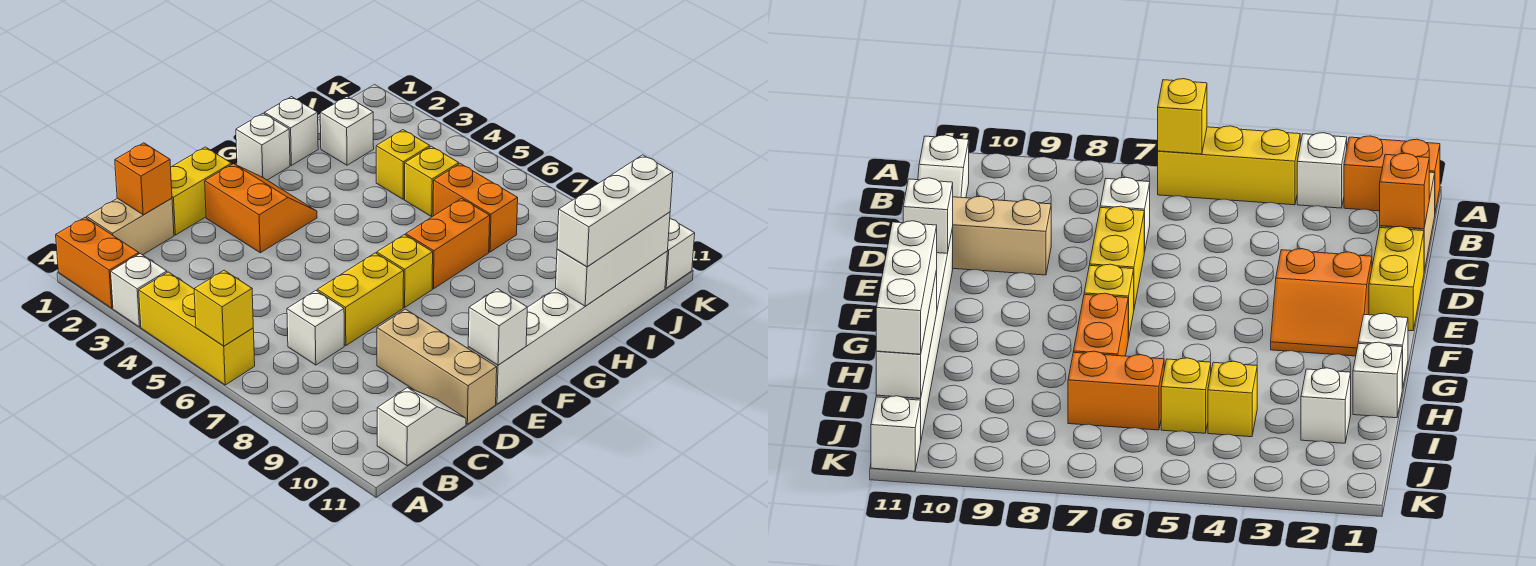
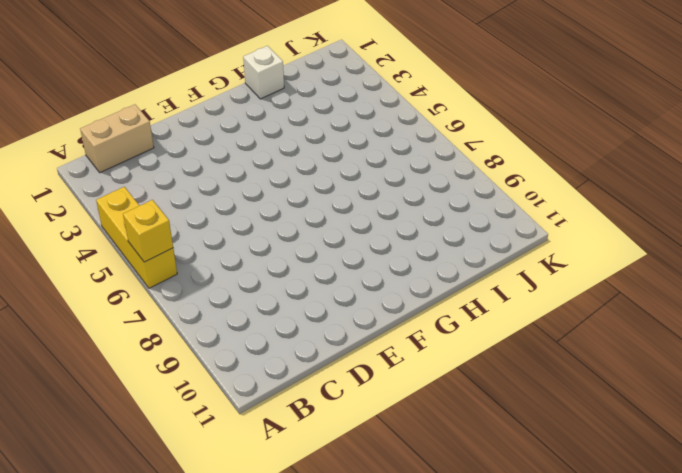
none -> orange 1x2 brick [56,217,139,308]
none -> white 1x1 brick [111,254,167,327]
none -> white 1x2 slope [377,388,466,466]

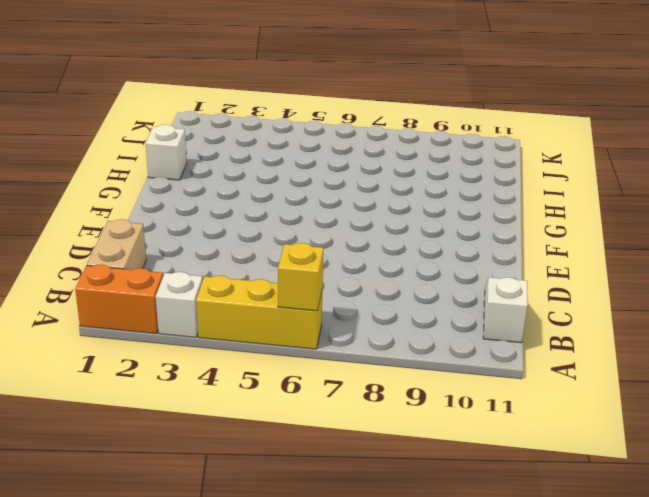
none -> white 1x1 brick [287,291,344,365]
none -> yellow 1x2 brick [171,147,231,235]
none -> yellow 1x2 brick [317,253,404,346]

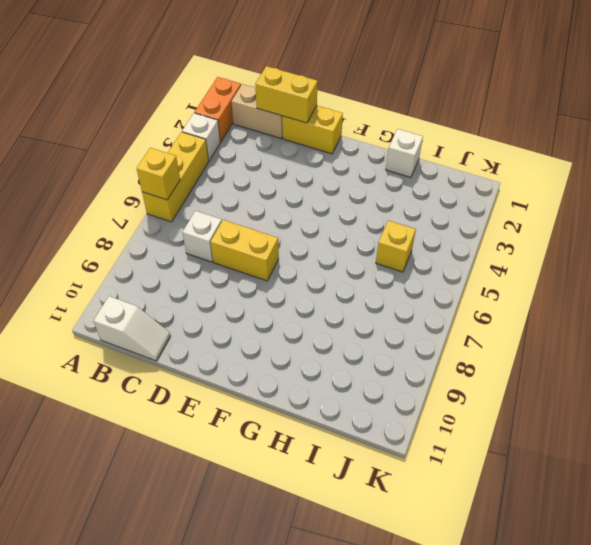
yellow 1x2 brick [255,66,318,123] -> orange 1x1 brick [115,143,172,215]
none -> tan 1x3 brick [377,309,497,424]
none -> orange 2x2 slope [205,164,317,253]
none -> white 1x6 brick [468,251,668,404]

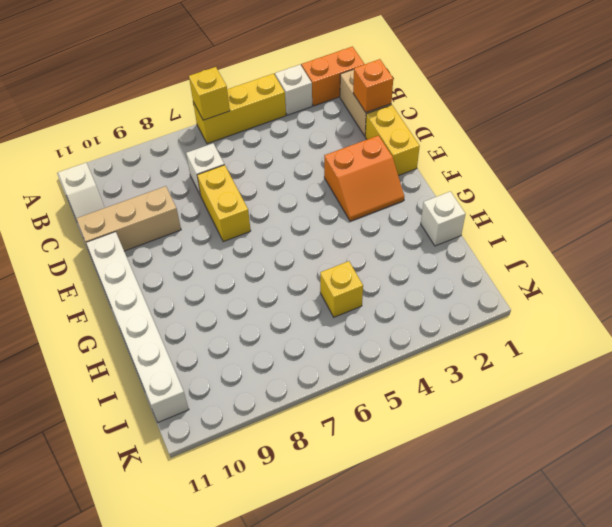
none -> yellow 1x1 brick [377,235,433,307]
none -> white 1x1 brick [236,113,290,180]
none -> orange 1x2 brick [406,199,490,289]

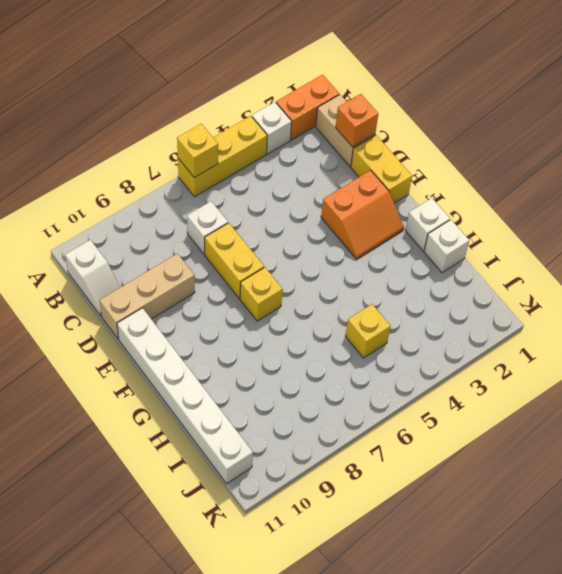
none -> orange 1x2 brick [406,199,490,289]
none -> white 1x1 brick [320,97,374,165]
none -> yellow 1x1 brick [376,130,430,199]

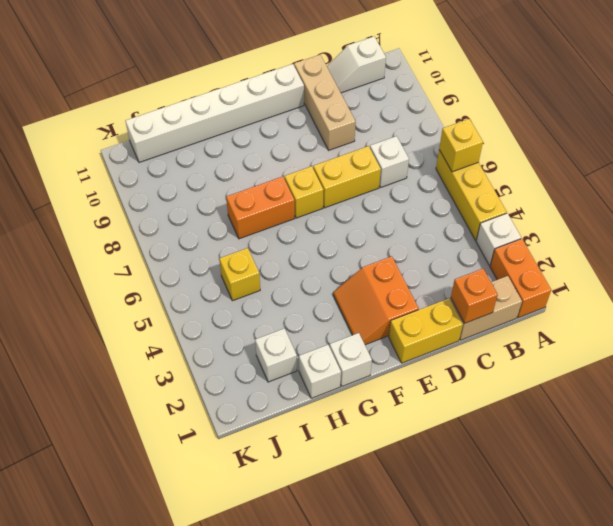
none -> yellow 1x1 brick [376,130,430,199]
none -> orange 1x2 brick [433,164,518,252]
none -> white 1x1 brick [665,219,695,288]

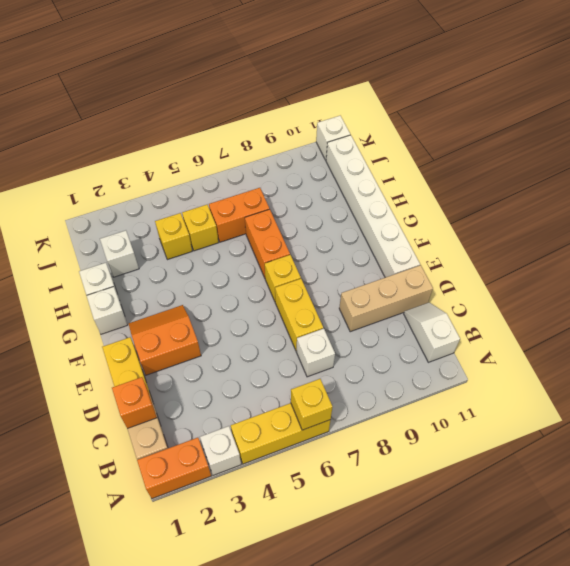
none -> white 1x1 brick [468,289,527,365]
none -> white 1x3 brick [556,212,670,306]
none -> white 1x3 brick [557,155,673,267]

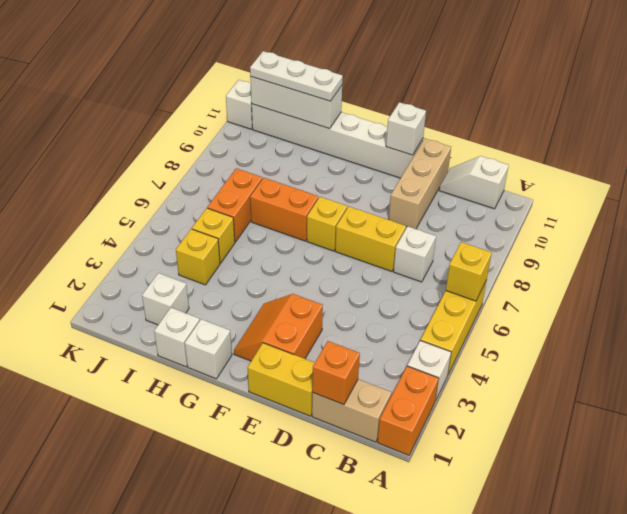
white 1x3 plate [250,51,343,101] -> white 1x3 brick [557,155,673,267]

